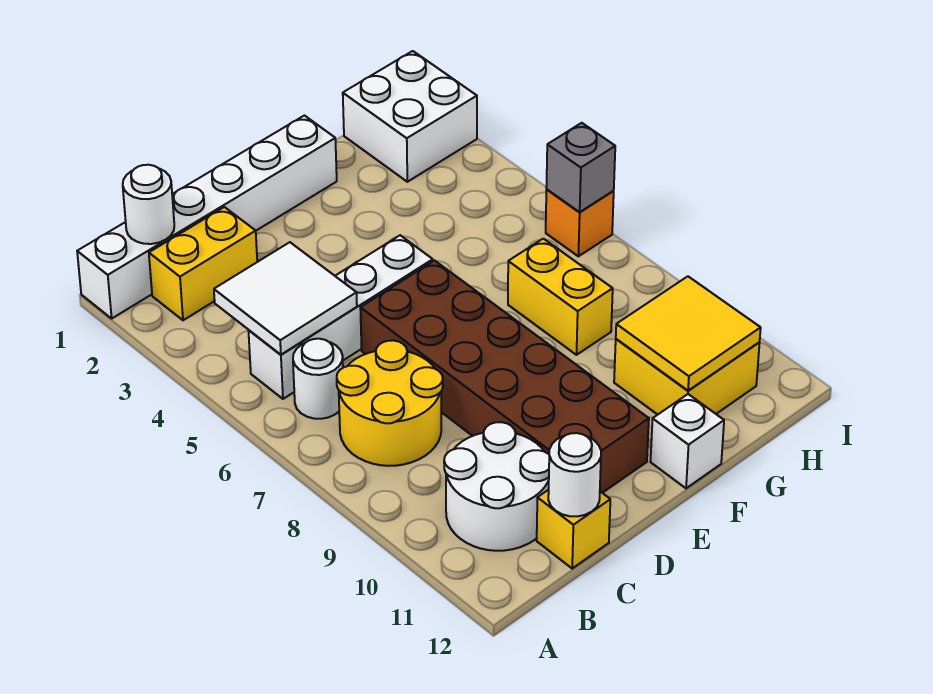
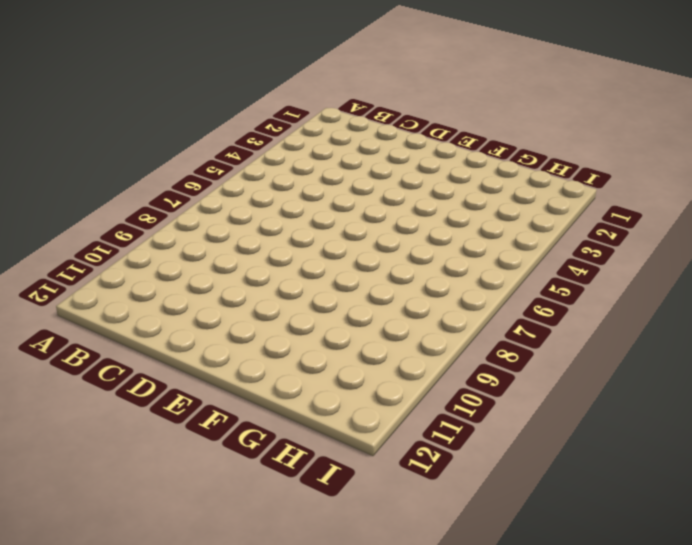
none -> white 1x6 brick [77,116,337,318]
none -> yellow 1x2 brick [149,207,257,320]
none -> white 1x4 brick [248,235,433,399]

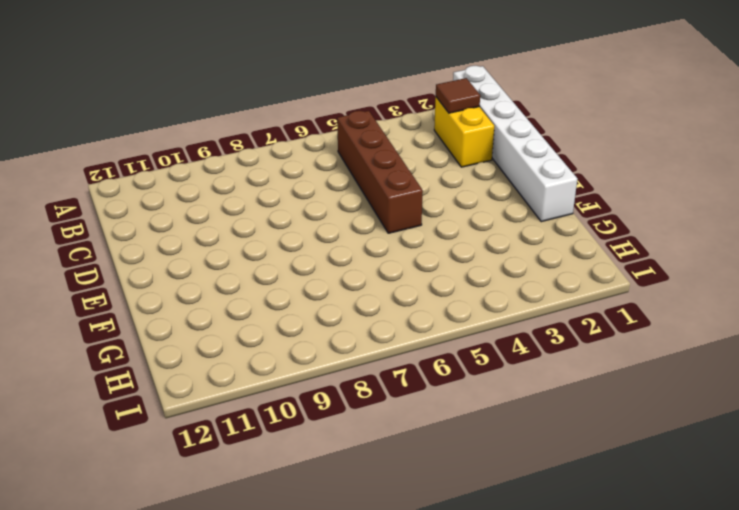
brown 1x1 tile [436,78,480,113] -> none
brown 1x4 brick [337,111,423,233] -> white 1x4 brick [248,235,433,399]
none -> white 1x1 round brick [293,339,343,419]
none -> yellow 2x2 round brick [337,340,443,466]
none -> white 2x2 round brick [444,422,549,551]

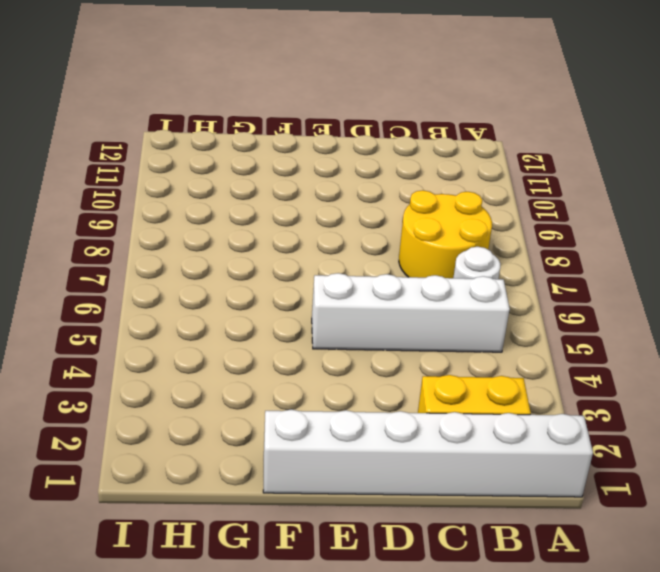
none -> white 2x2 round brick [444,422,549,551]
none -> yellow 1x1 brick [537,490,610,568]
none -> brown 2x6 brick [360,261,649,493]

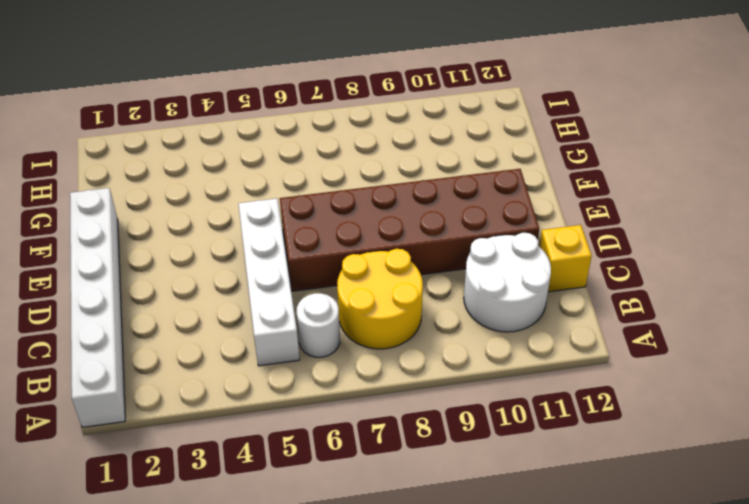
none -> yellow 1x2 brick [149,207,257,320]
none -> white 1x1 brick [650,394,724,488]
none -> yellow 1x2 brick [508,239,613,355]

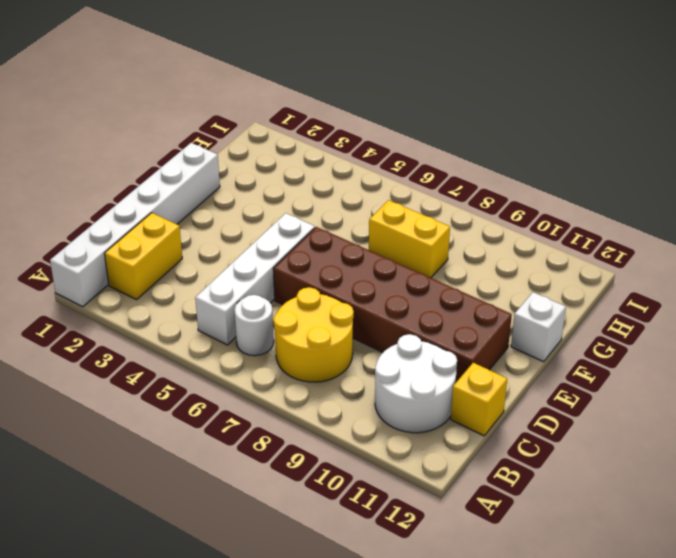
none -> yellow 2x2 brick [614,339,759,415]
none -> white 2x2 brick [343,51,477,182]
none -> orange 1x1 brick [546,190,614,256]

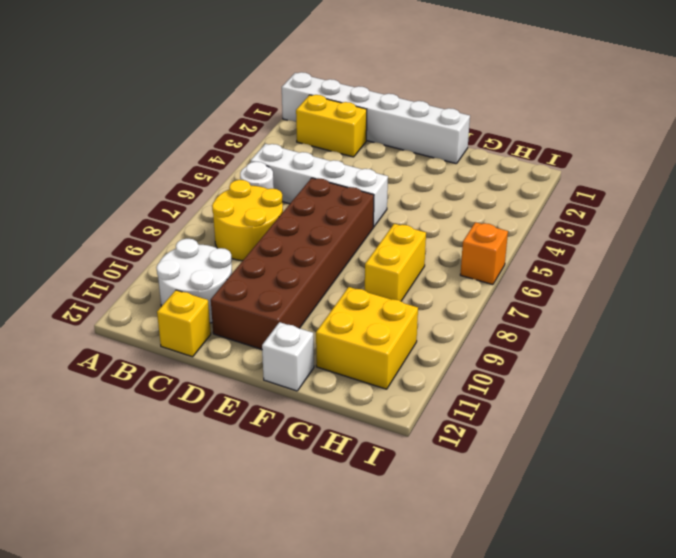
none -> white 2x2 brick [343,51,477,182]
none -> white 1x1 round brick [123,165,174,244]
none -> white 2x2 tile [214,242,357,355]

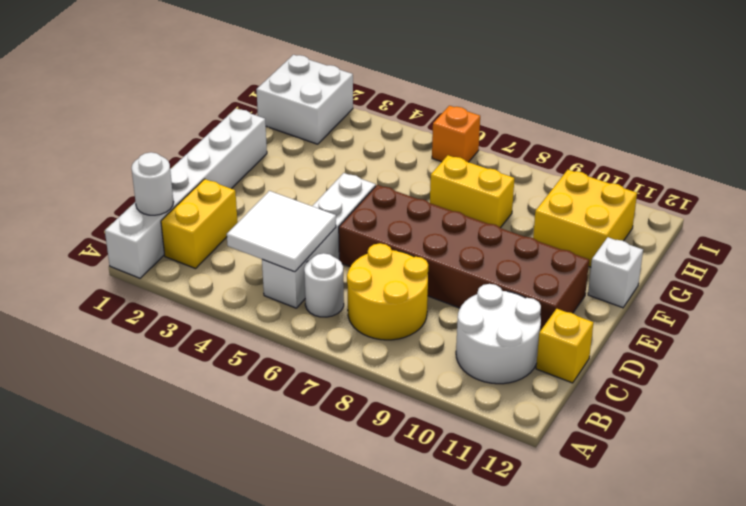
none -> white 1x1 round brick [548,433,601,516]
none -> yellow 2x2 tile [616,276,761,391]
none -> grey 1x1 brick [546,123,615,212]

